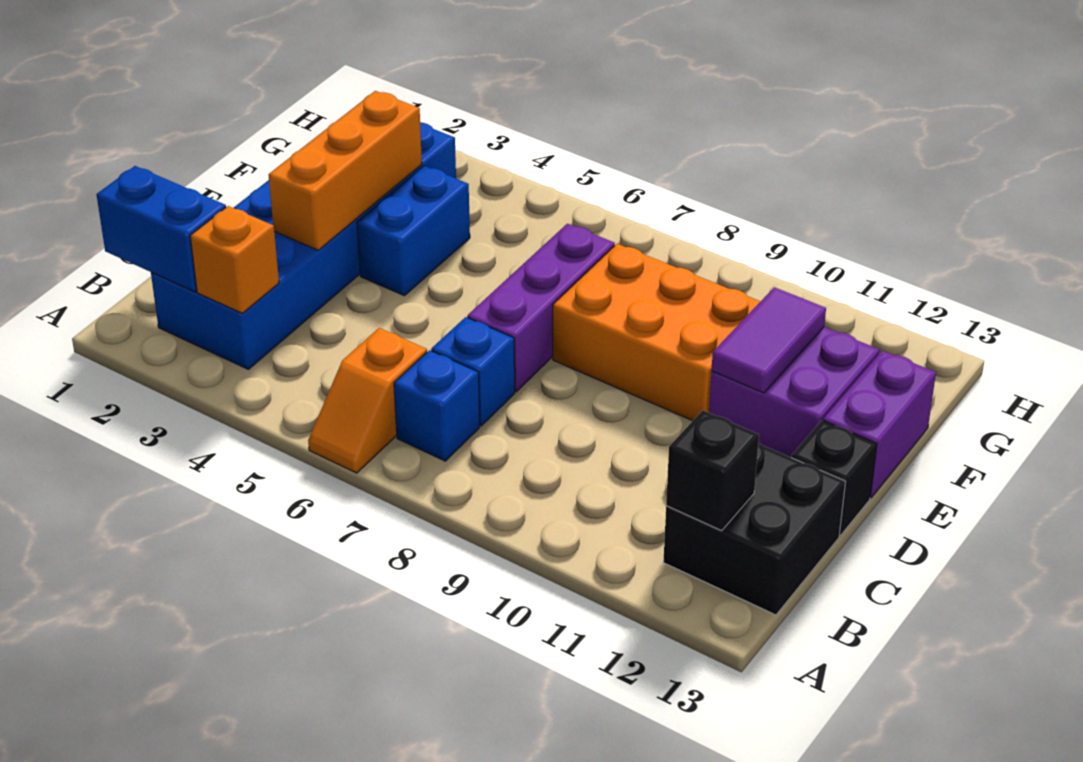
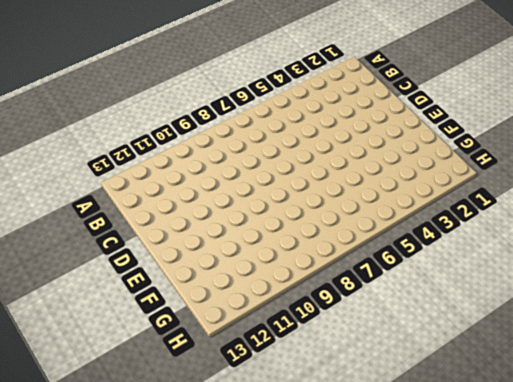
none -> orange 1x2 slope [308,328,427,473]
none -> blue 2x6 brick [151,122,456,369]
none -> blue 1x1 brick [394,350,480,461]

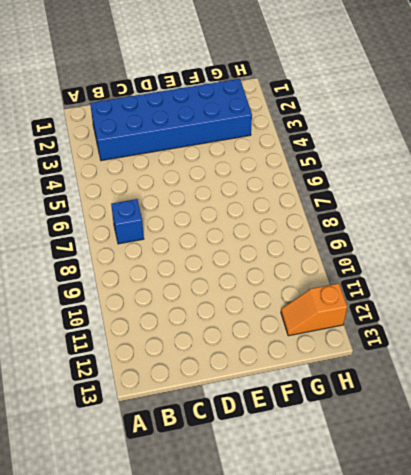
orange 1x2 slope [281,283,347,336] -> orange 1x2 slope moved to [308,328,427,473]
none -> black 2x2 brick [663,443,846,615]
none -> blue 1x1 brick [431,317,515,426]
none -> purple 1x3 brick [467,224,615,392]

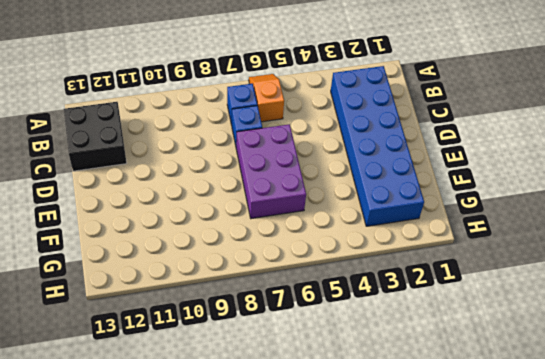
purple 2x3 brick [236,124,306,219] -> purple 1x3 brick [467,224,615,392]
none -> black 1x1 brick [791,421,877,536]
none -> blue 1x2 brick [357,166,470,296]
none -> orange 2x3 brick [553,244,761,421]

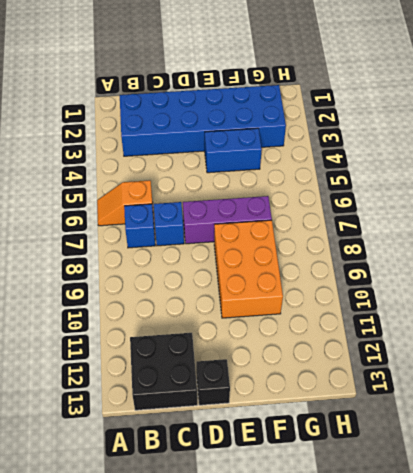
none -> purple 2x2 brick [709,327,879,457]
none -> purple 1x2 brick [823,351,936,498]
none -> blue 1x2 brick [96,166,226,292]

